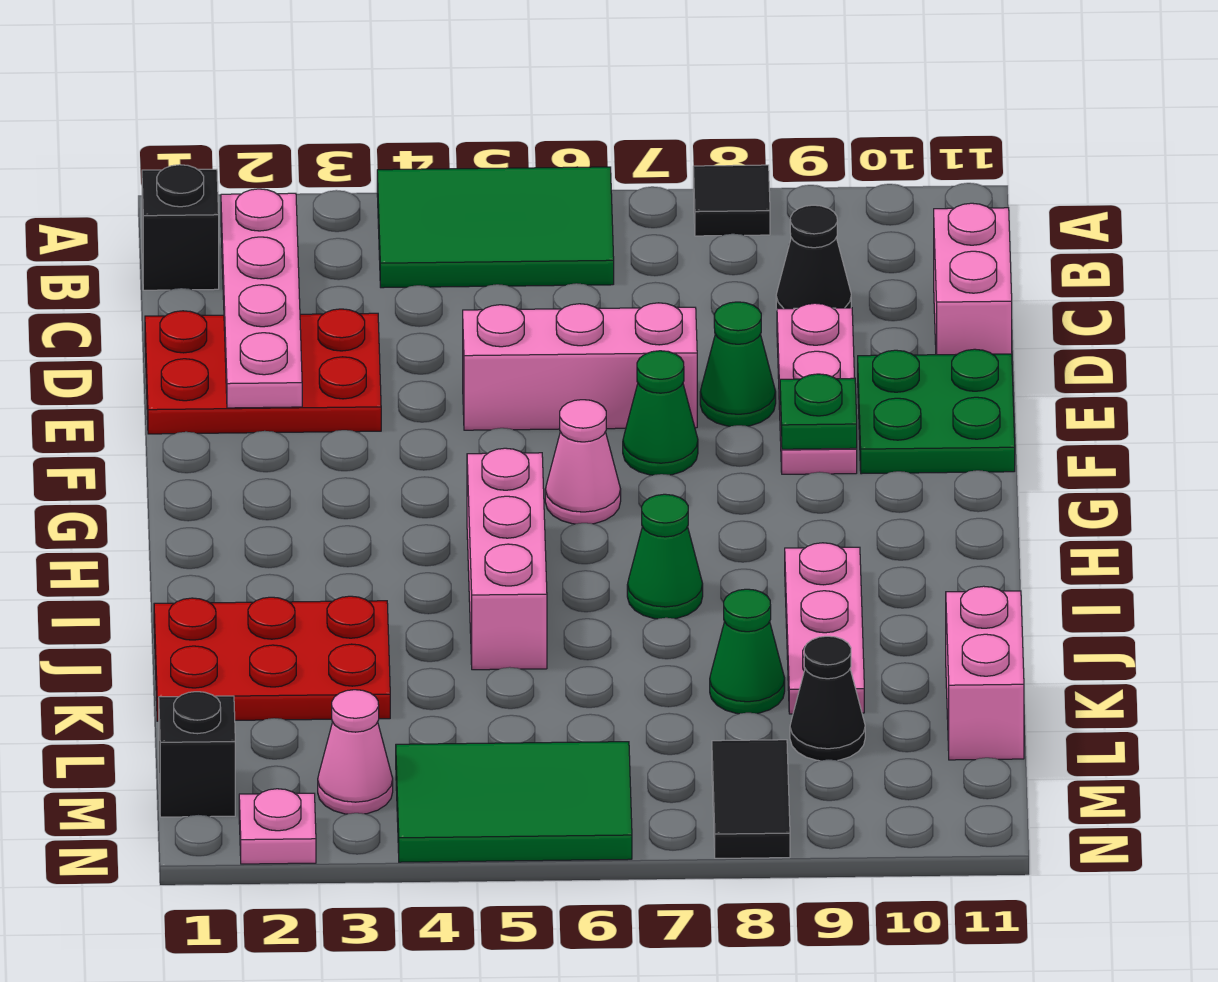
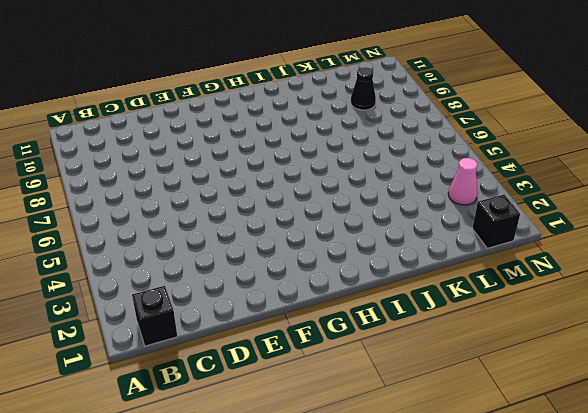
none -> green 2x3 tile [377,167,614,288]
none -> black 1x1 tile [693,165,770,236]
none -> black 1x1 cone [776,205,851,309]

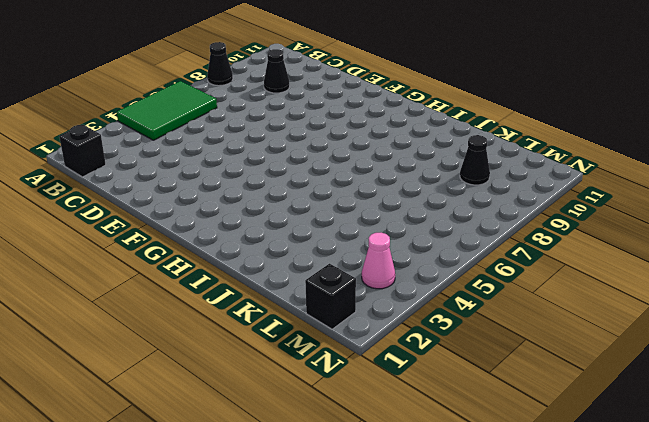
black 1x1 cone [207,42,233,86] -> black 1x1 tile [693,165,770,236]
none -> pink 1x2 brick [934,203,1012,355]
none -> red 2x3 plate [145,309,381,434]
none -> pink 1x3 plate [777,303,857,474]

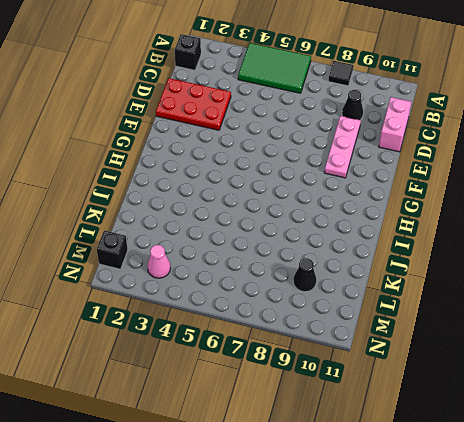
none -> pink 1x3 brick [463,303,697,430]
none -> green 1x1 cone [700,302,776,426]
none -> green 2x2 plate [858,349,1015,474]

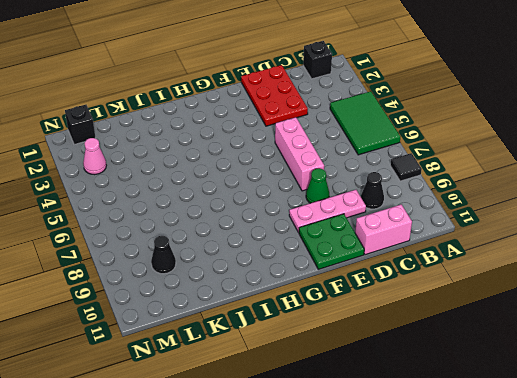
none -> green 1x1 cone [623,351,698,475]
none -> pink 1x1 cone [545,400,621,524]
none -> pink 1x3 brick [467,448,547,670]

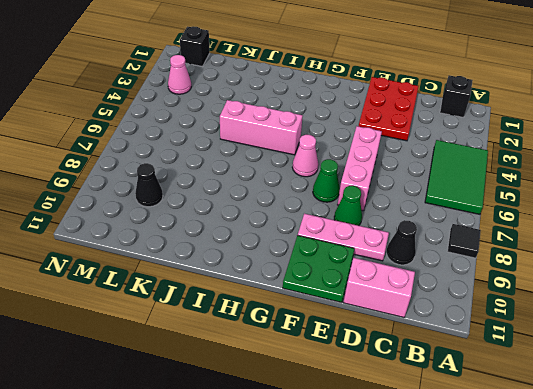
none -> green 1x1 cone [627,494,703,619]
none -> pink 1x3 plate [785,543,864,714]
none -> red 2x3 plate [154,596,390,721]

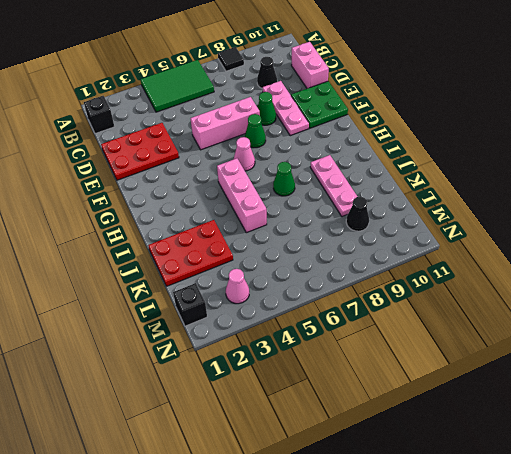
none -> green 1x1 cone [710,589,785,714]
none -> pink 1x2 brick [946,586,1024,760]
none -> green 2x3 tile [396,742,632,862]

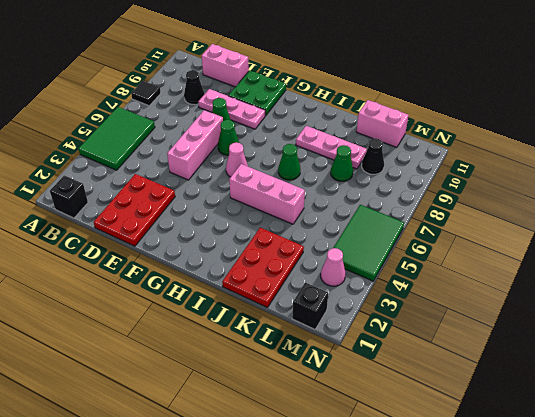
none -> black 1x2 tile [712,740,790,858]
none -> pink 1x1 plate [239,789,316,864]
none -> pink 1x4 plate [221,189,302,408]

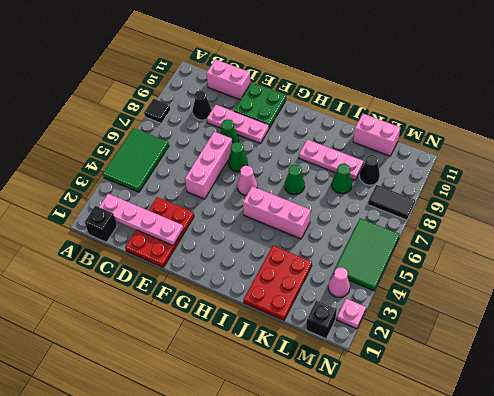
none -> green 1x1 plate [780,374,857,449]

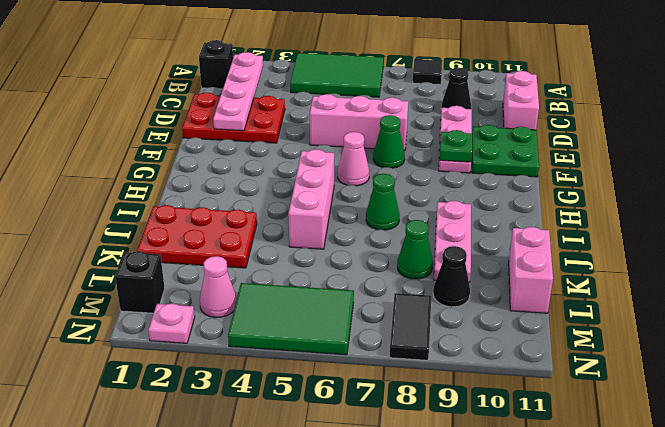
none -> green 1x1 cone [700,302,776,426]

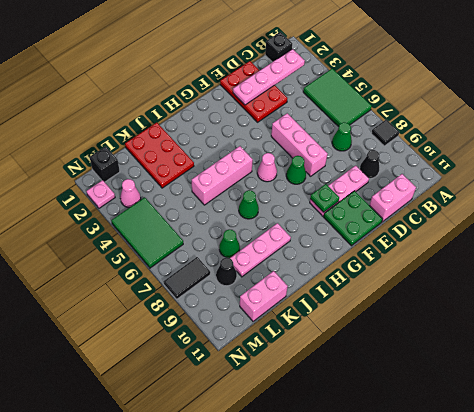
green 1x1 cone [332,122,352,151] -> green 1x1 cone moved to [700,302,776,426]

